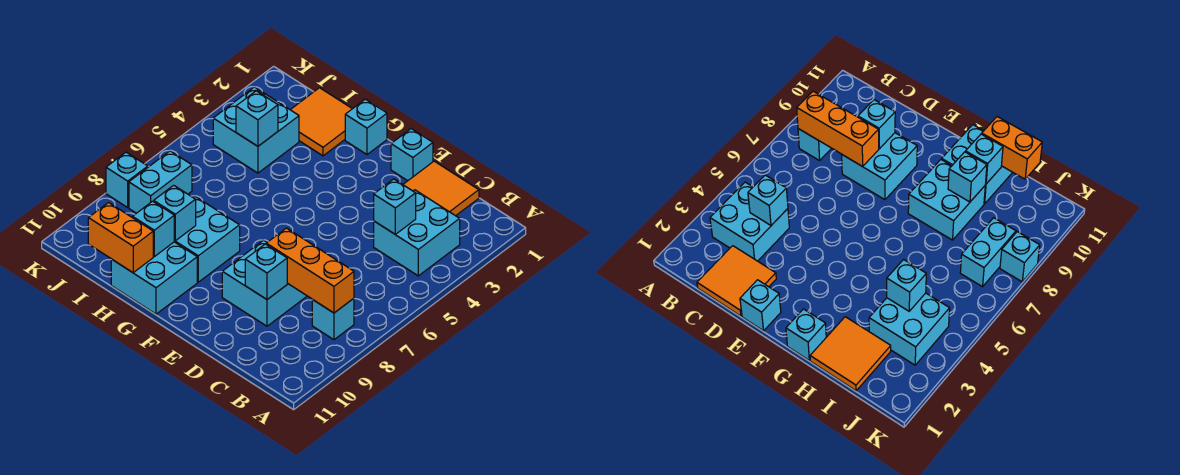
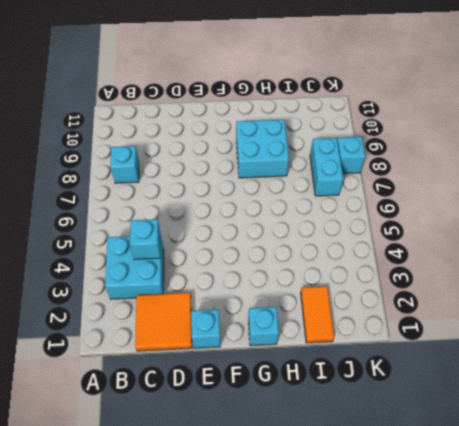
orange 1x2 tile [301,286,334,343] -> orange 2x2 tile [291,88,352,156]
none -> cyan 2x2 brick [222,240,307,326]
none -> cyan 2x2 brick [111,242,197,314]
none -> cyan 2x2 brick [213,87,299,173]

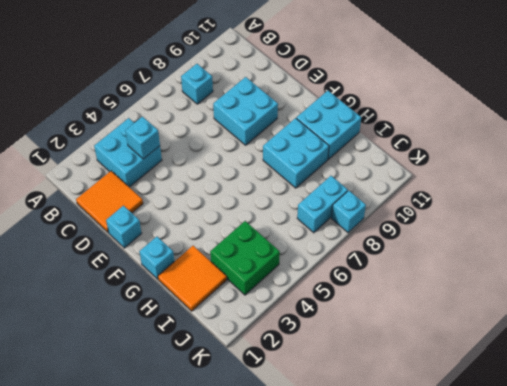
green 2x2 brick [210,221,280,295] -> cyan 2x2 brick [213,87,299,173]
none -> orange 1x3 brick [266,228,354,313]
none -> cyan 1x1 brick [245,244,287,299]
none -> cyan 1x1 brick [154,185,196,241]

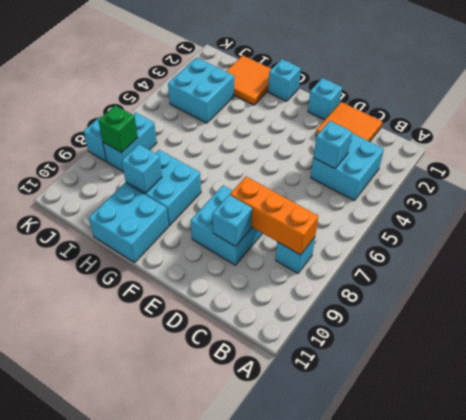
green 1x1 brick [98,105,138,153] -> none
none -> cyan 1x1 brick [133,201,174,257]
none -> orange 1x2 brick [88,203,153,272]
none -> cyan 1x1 brick [236,91,278,146]

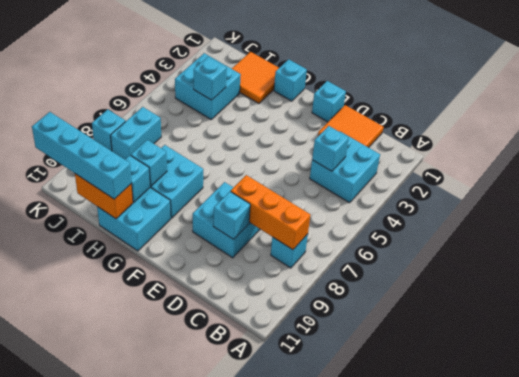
cyan 1x4 brick [32,112,132,199] -> none

